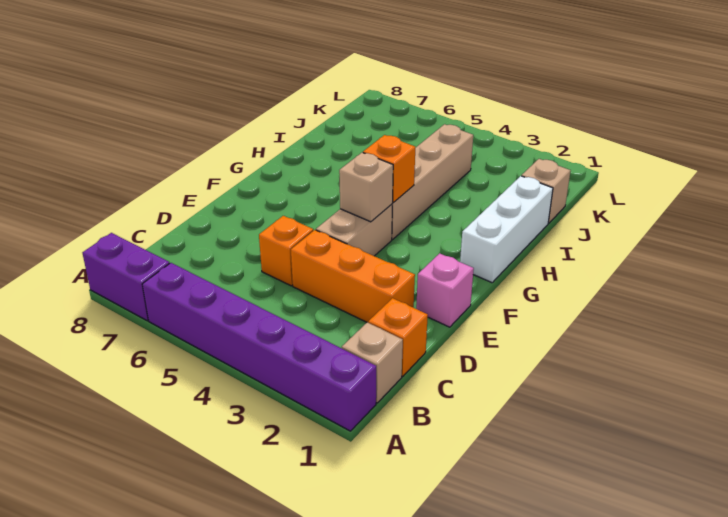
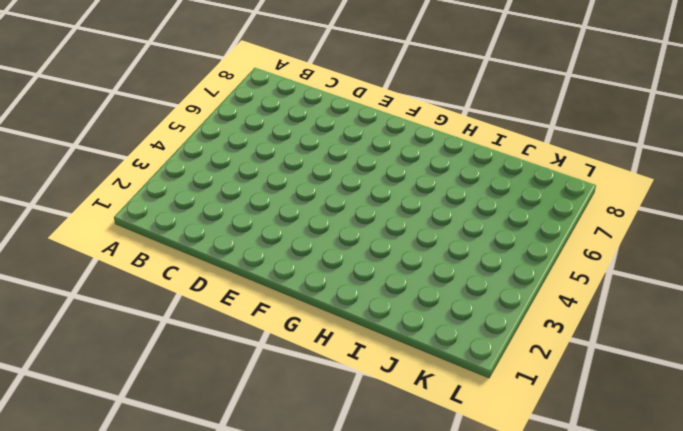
none -> purple 1x6 brick [142,263,376,431]
none -> purple 1x2 brick [83,233,170,321]
none -> tan 1x1 brick [342,322,403,403]

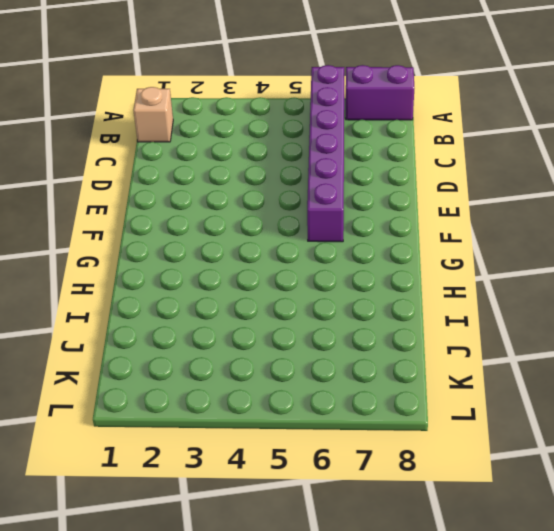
purple 1x6 brick [307,65,344,242] -> purple 1x6 brick turned to [142,263,376,431]
none -> orange 1x1 brick [368,298,428,376]
none -> orange 1x3 brick [291,230,415,322]
none -> orange 1x1 brick [259,216,313,286]

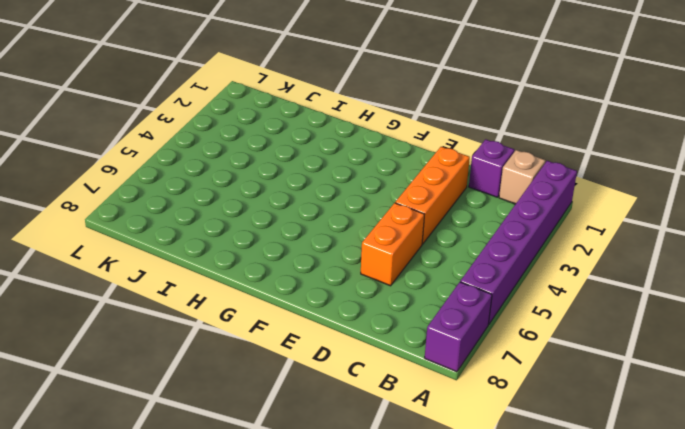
purple 1x1 brick [469,139,514,197] -> orange 1x1 brick [368,298,428,376]
orange 1x2 brick [361,203,425,286] -> orange 1x1 brick [259,216,313,286]
none -> pink 1x1 brick [416,253,474,327]
none -> tan 1x2 brick [316,204,392,256]
none -> white 1x3 brick [460,176,553,283]

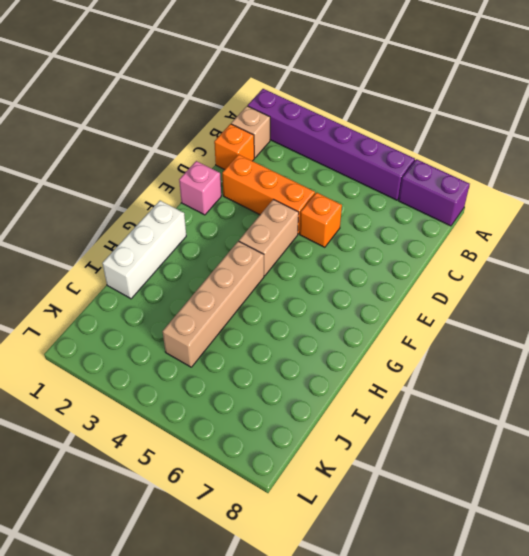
none -> tan 1x1 brick [522,159,571,223]
none -> tan 1x1 brick [339,153,393,222]
none -> orange 1x1 brick [363,135,415,202]

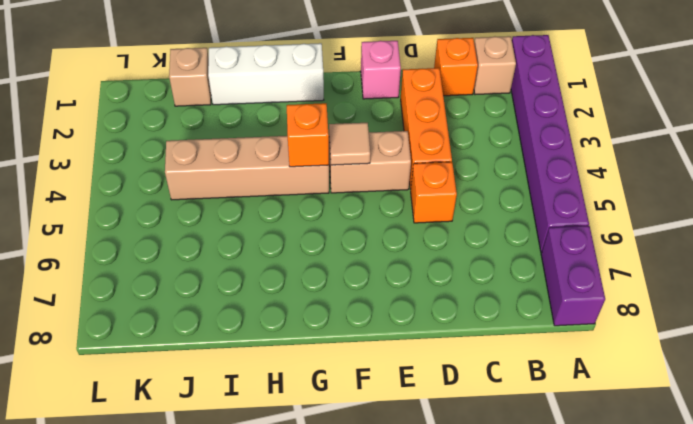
tan 1x1 tile [329,123,370,165] -> tan 1x1 brick [339,153,393,222]

